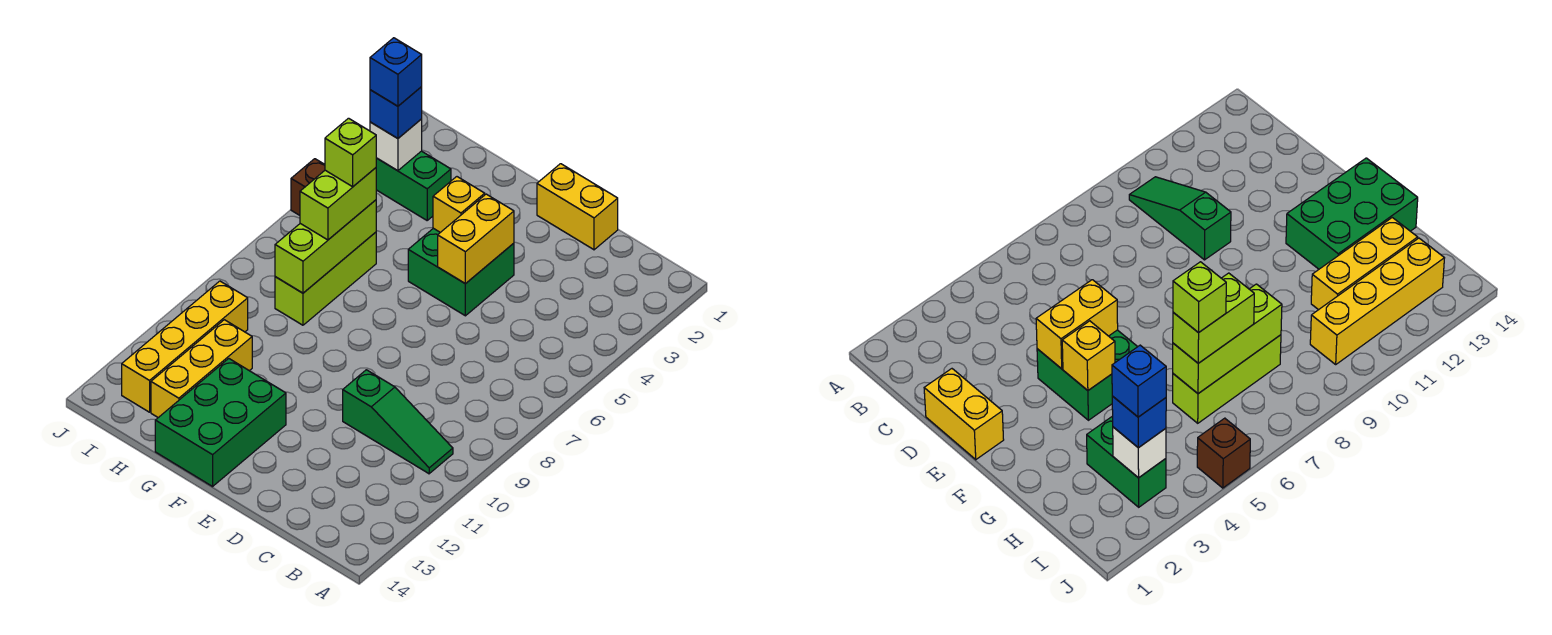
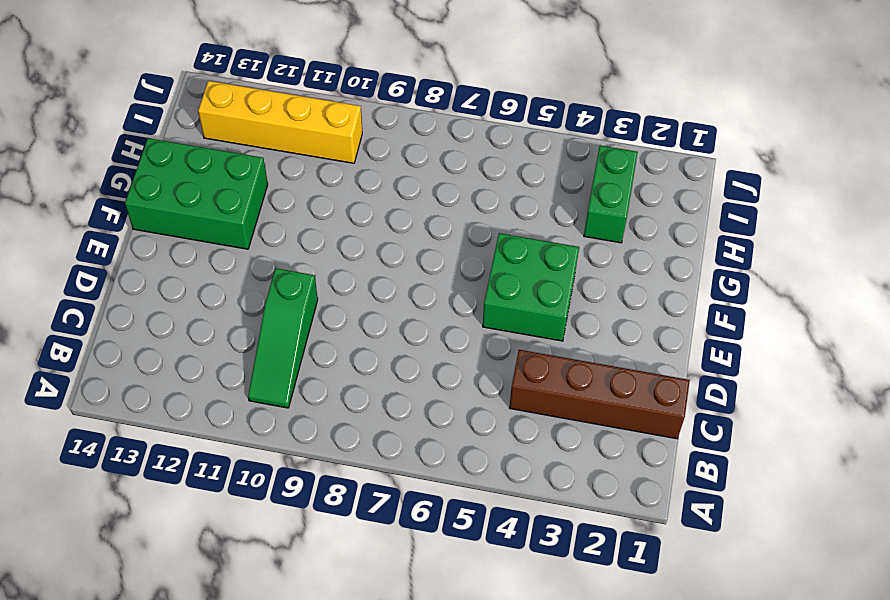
brown 1x4 brick [509,350,690,439] -> none
none -> yellow 1x2 brick [537,164,618,250]
none -> lime 1x3 brick [275,232,376,325]
none -> yellow 1x3 brick [151,320,252,418]

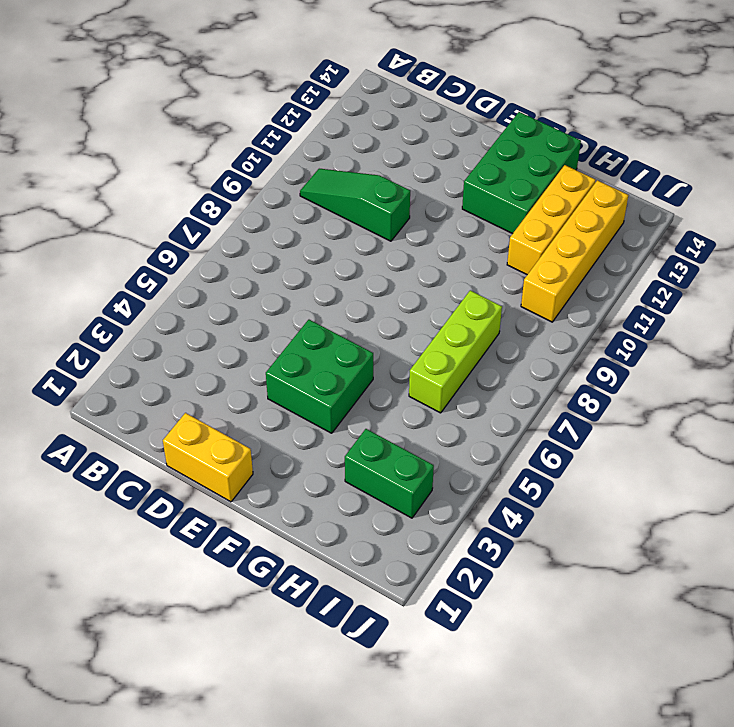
none -> brown 1x1 brick [291,159,325,215]
none -> yellow 1x2 brick [438,194,514,284]
none -> yellow 1x1 brick [433,177,485,232]

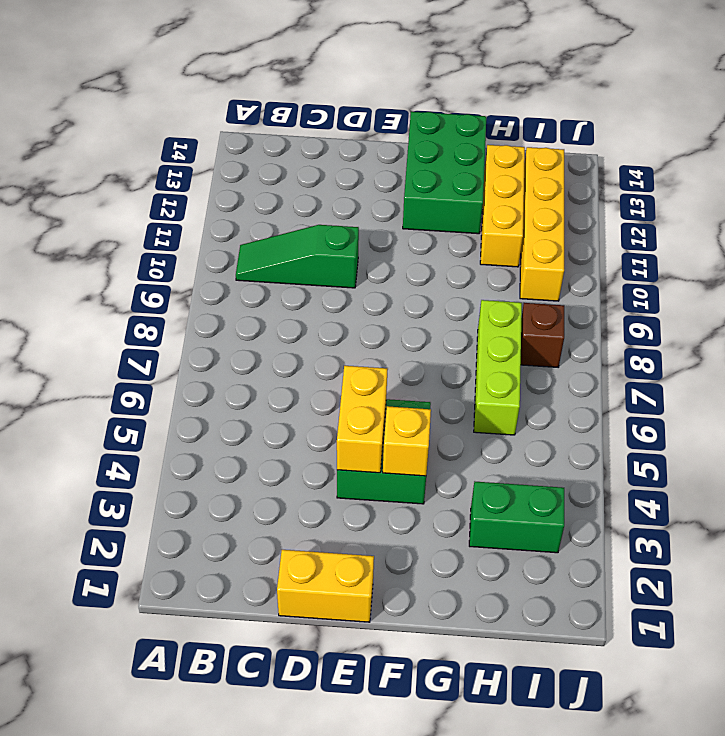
brown 1x1 brick [521,303,564,367] -> brown 1x1 brick moved to [291,159,325,215]
none -> lime 1x3 brick [275,200,376,293]
none -> white 1x1 brick [370,119,422,171]
none -> lime 1x2 brick [300,168,376,240]

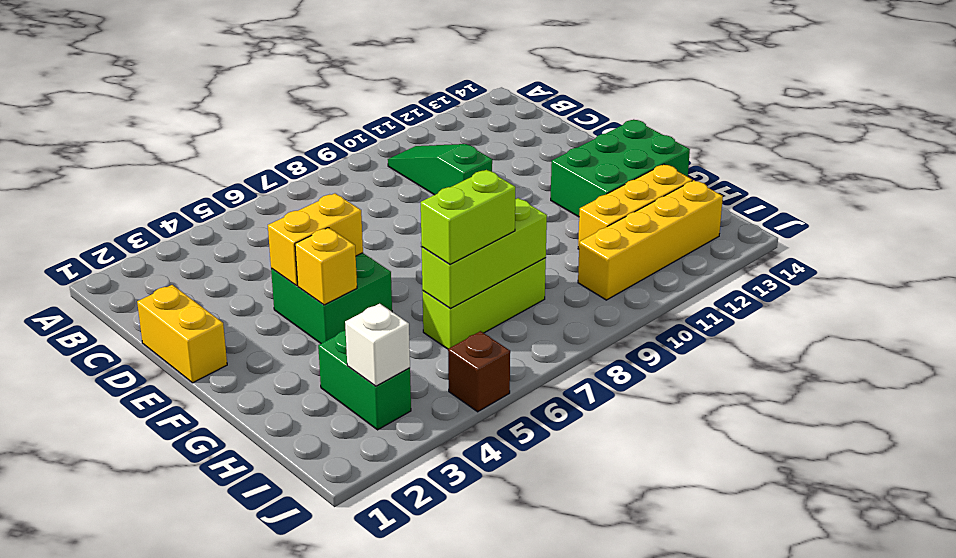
none -> blue 1x1 brick [370,87,422,138]
none -> lime 1x1 brick [325,118,376,187]
none -> blue 1x1 brick [370,38,422,106]

